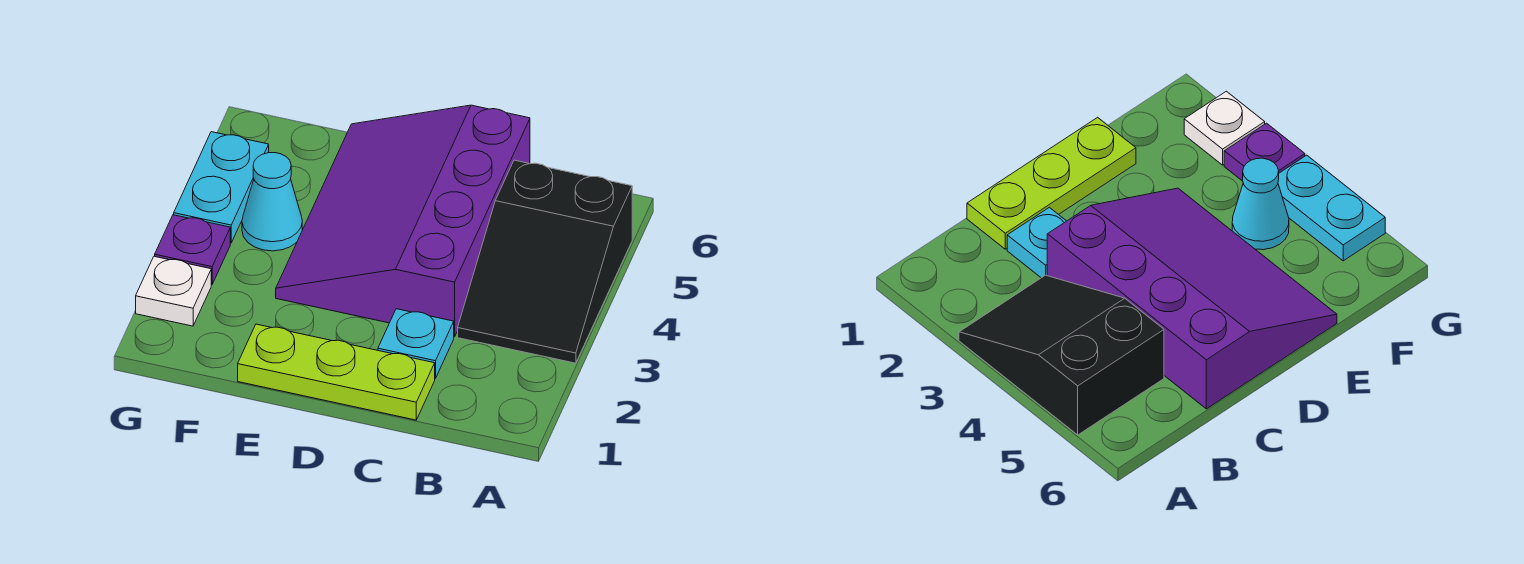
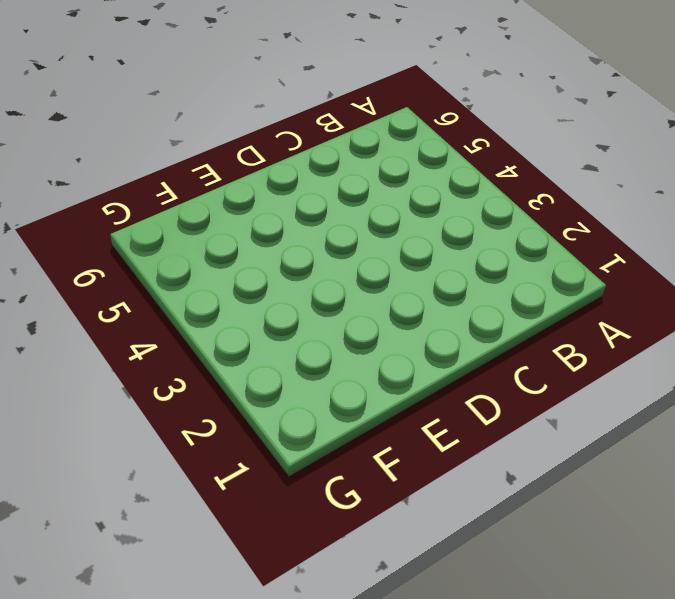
none -> black 2x3 slope [458,160,632,363]
none -> lime 1x3 plate [238,324,435,420]

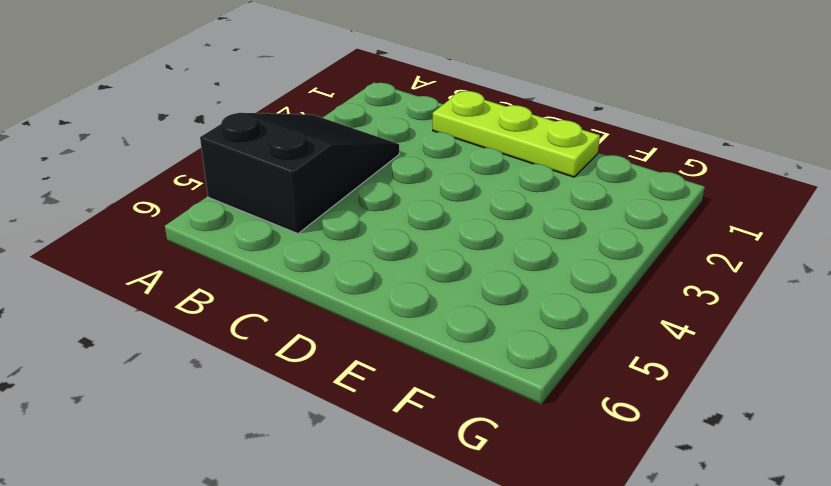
none -> cyan 1x1 plate [378,309,454,378]
none -> purple 3x4 slope [276,105,530,337]

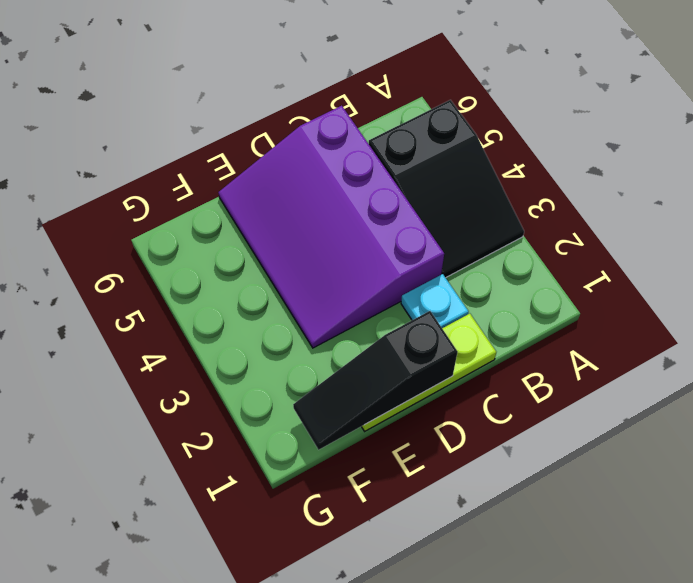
black 1x3 slope [293,311,458,450] -> none
none -> cyan 1x1 cone [242,153,302,251]
none -> white 1x1 plate [136,256,211,326]

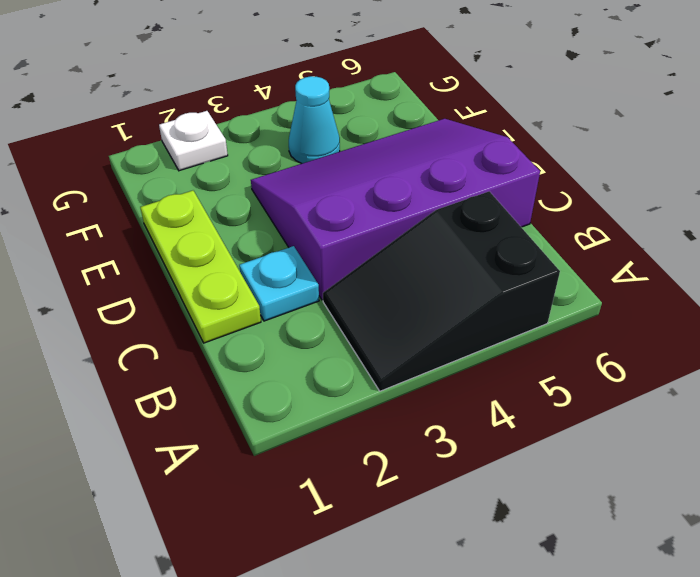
none -> purple 1x1 plate [155,215,230,285]
none -> cyan 1x2 plate [174,132,269,243]

